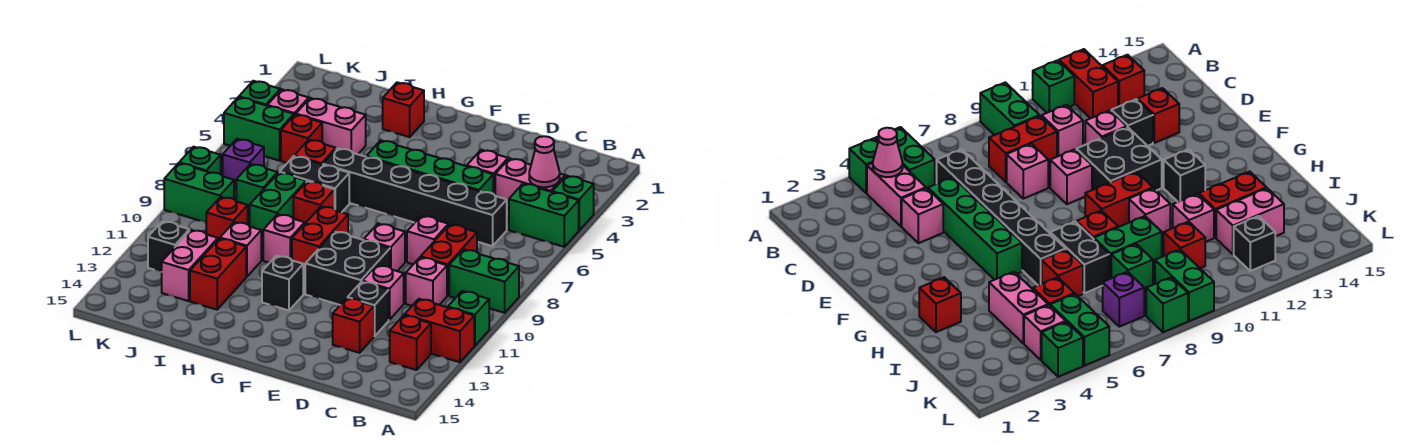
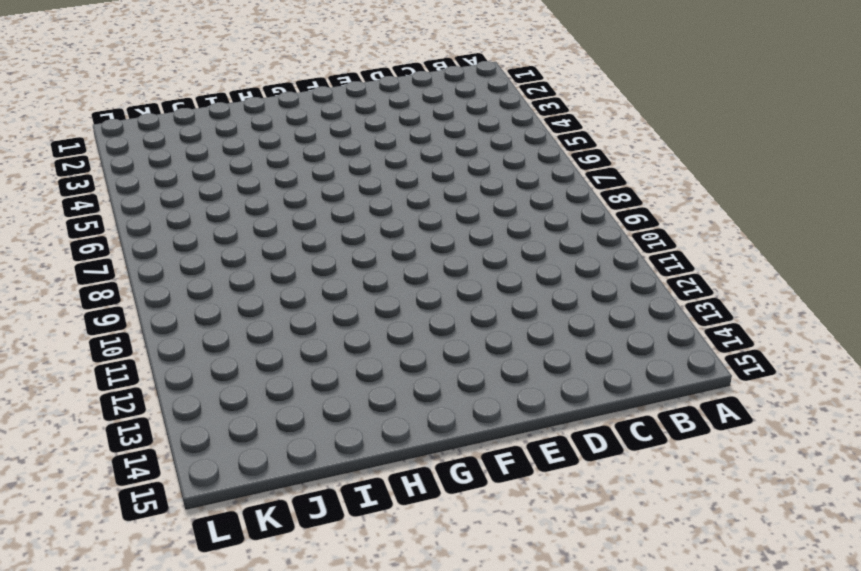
none -> green 1x1 brick [552,176,594,230]
none -> green 1x2 brick [509,184,579,247]
none -> green 1x2 brick [449,249,519,313]
none -> green 1x1 brick [448,291,489,346]

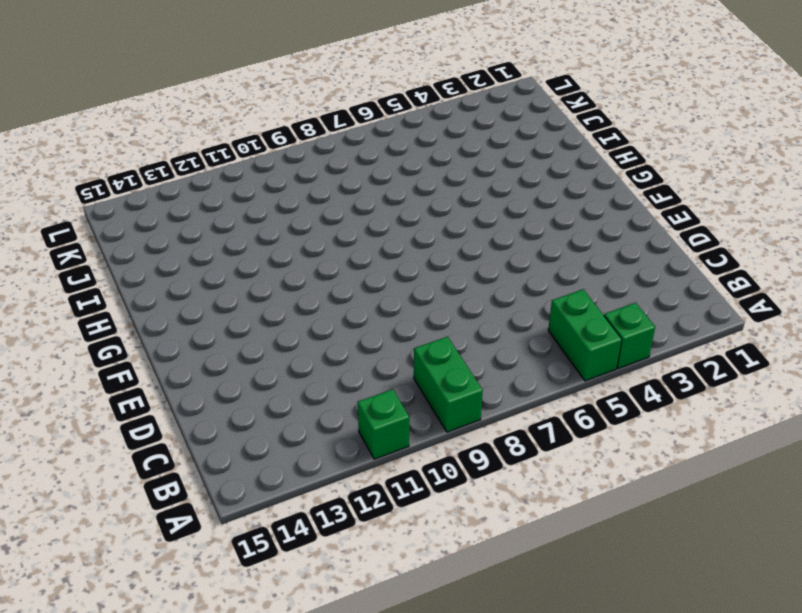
none -> red 1x2 brick [404,299,474,362]
none -> pink 1x2 brick [495,158,565,209]
none -> red 1x1 brick [390,315,431,370]
none -> black 1x6 brick [323,148,507,246]

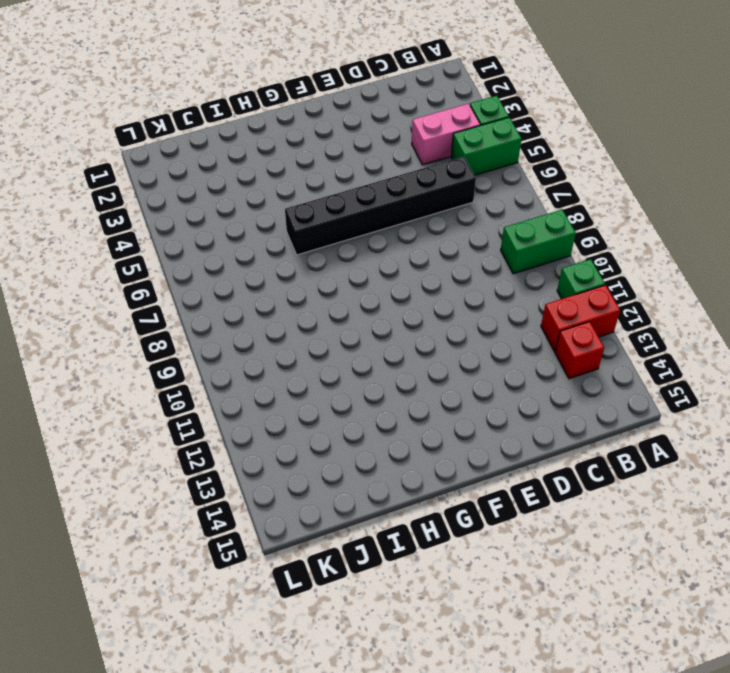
none -> red 1x2 brick [421,224,477,296]
none -> pink 1x1 brick [406,257,447,306]
none -> pink 1x1 brick [467,150,508,195]
none -> green 1x4 brick [366,140,493,194]

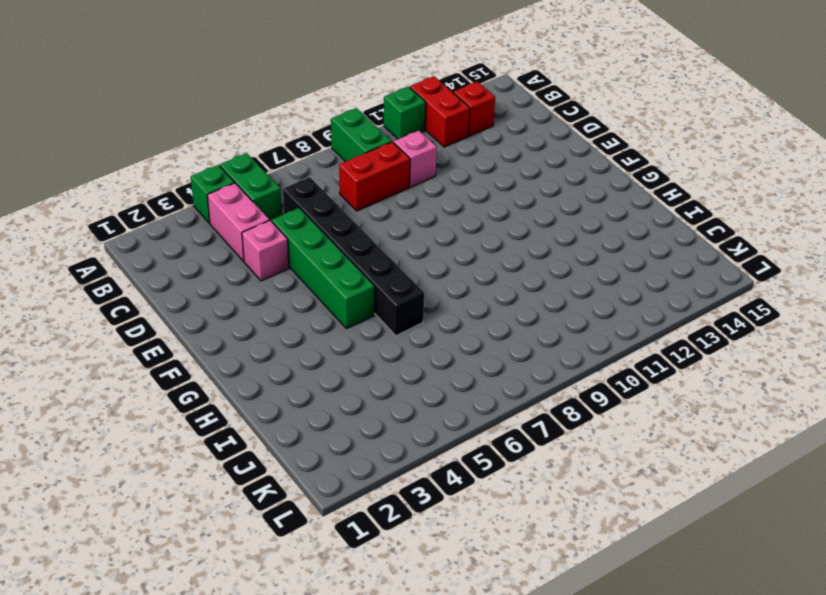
none -> pink 1x1 brick [407,216,448,264]
none -> pink 1x1 brick [362,265,404,320]
none -> black 1x1 brick [348,282,389,336]
none -> red 1x1 brick [333,298,374,353]

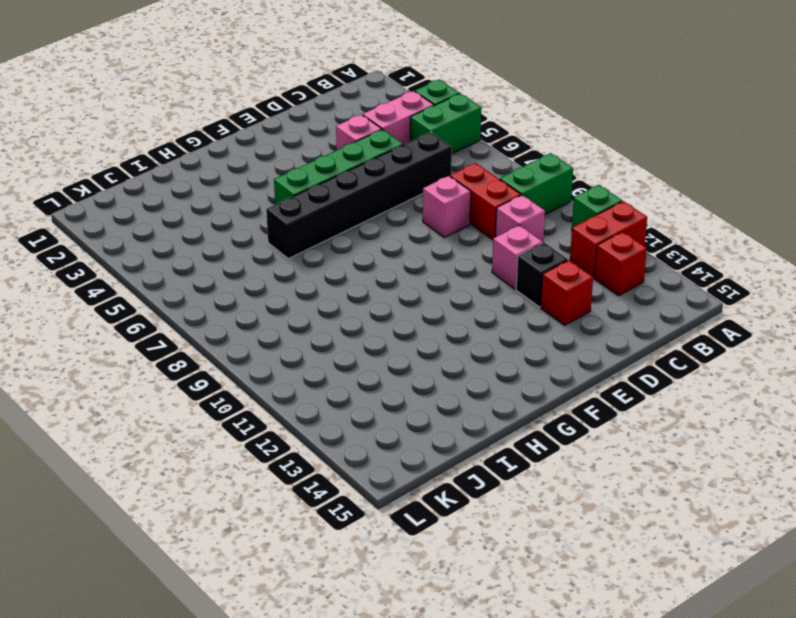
none -> pink 1x1 brick [364,224,405,271]
none -> black 2x2 brick [305,231,390,305]
none -> red 1x2 brick [292,206,348,273]
none -> black 1x1 brick [262,256,303,310]

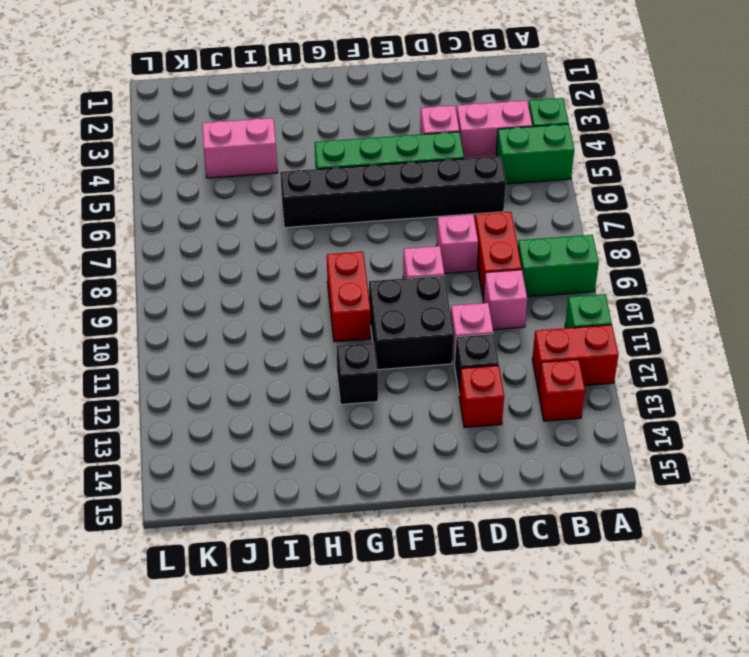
none -> red 1x1 brick [383,82,424,137]
none -> black 1x2 brick [280,156,349,212]
none -> red 1x1 brick [293,181,335,223]
none -> pink 1x1 brick [263,214,305,263]

